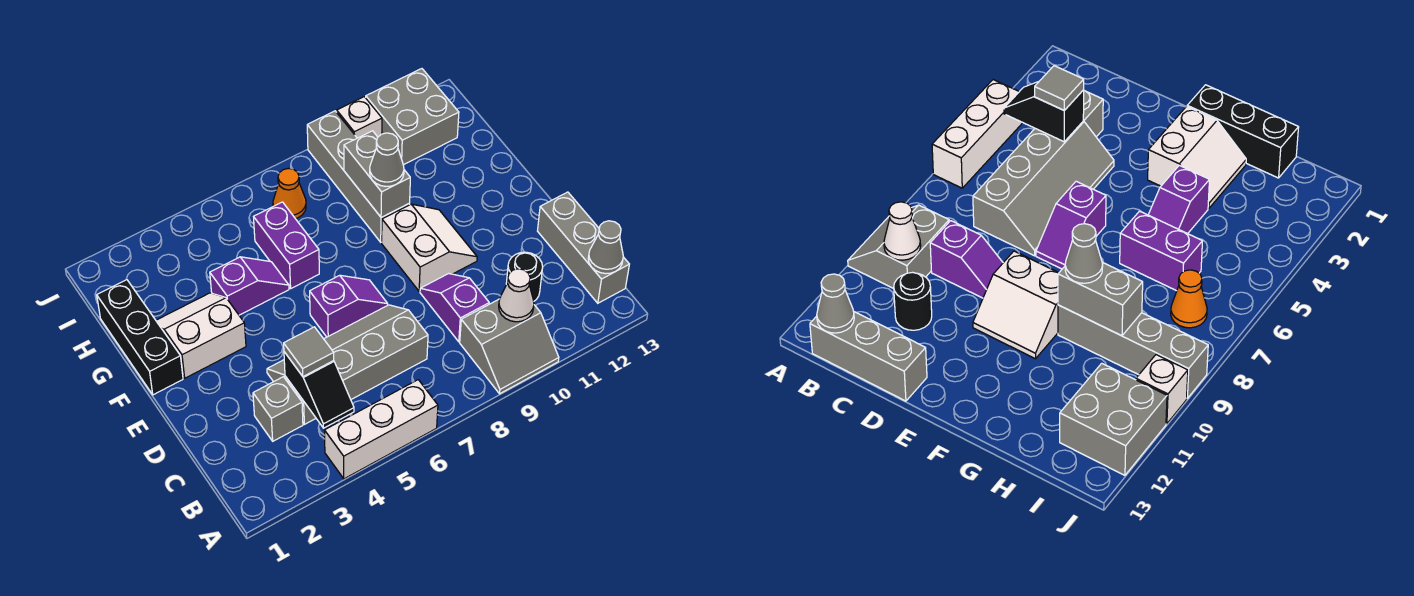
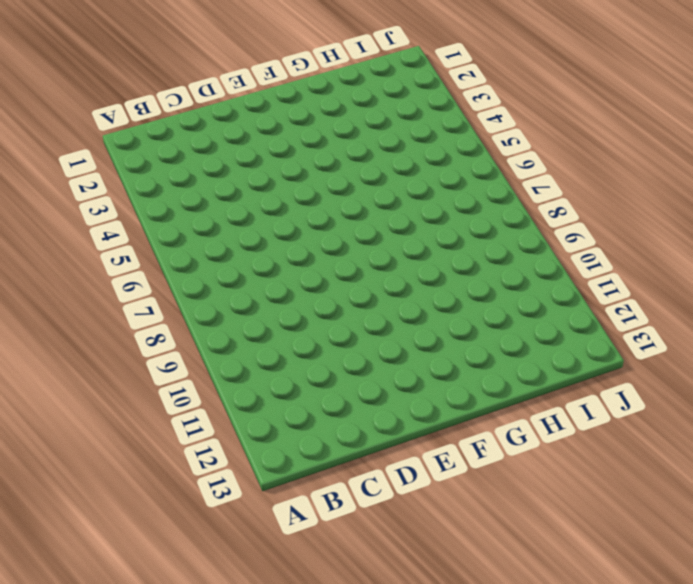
none -> white 1x3 brick [324,380,438,479]
none -> grey 2x2 slope [460,299,559,394]
none -> grey 1x3 brick [538,192,629,303]

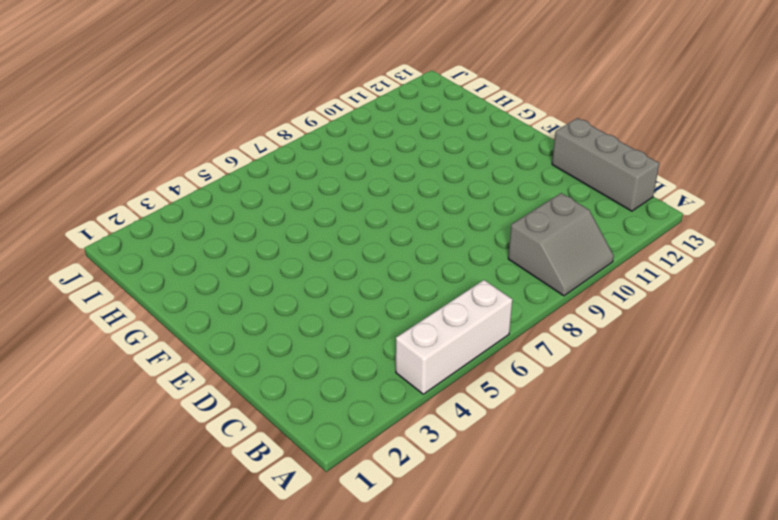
none -> grey 1x1 brick [253,377,303,441]
none -> grey 2x4 slope [267,305,428,424]
none -> purple 1x2 slope [420,274,489,342]

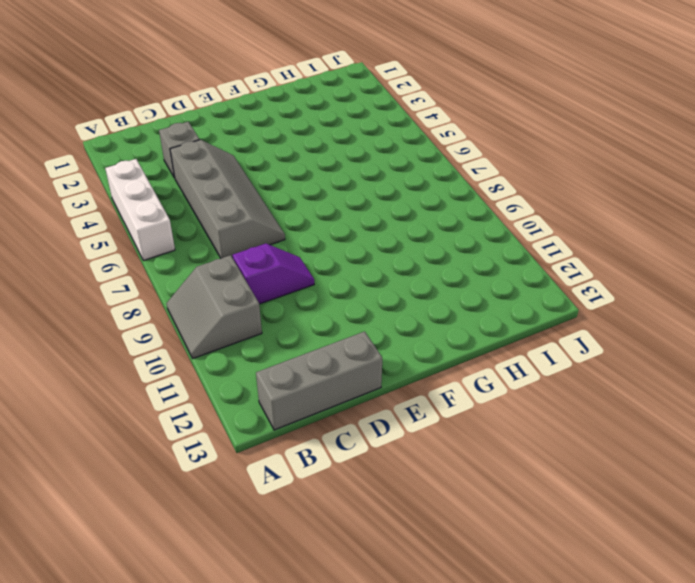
none -> black 1x1 round brick [506,252,543,301]
none -> purple 1x2 slope [310,275,388,337]
none -> white 2x2 slope [382,204,477,291]

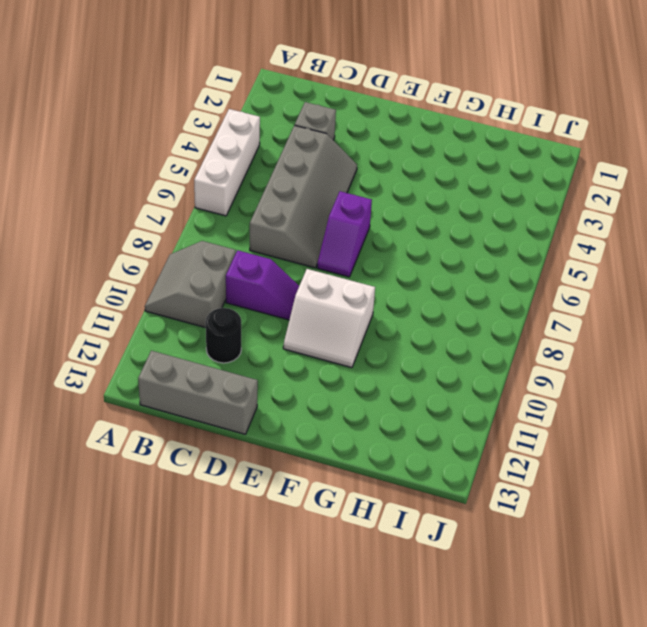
none -> black 1x3 brick [97,280,183,395]
none -> white 2x2 slope [156,293,246,378]
none -> purple 1x2 slope [210,257,289,315]

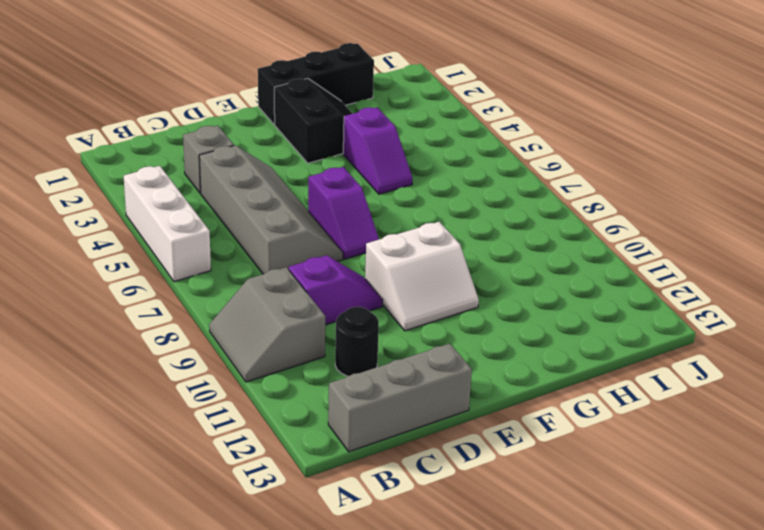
black 2x2 slope [274,78,353,163] -> white 2x2 slope [156,293,246,378]
none -> purple 1x2 brick [254,202,319,288]
none -> grey 1x4 brick [307,111,410,242]
none -> orange 1x1 cone [273,168,306,219]

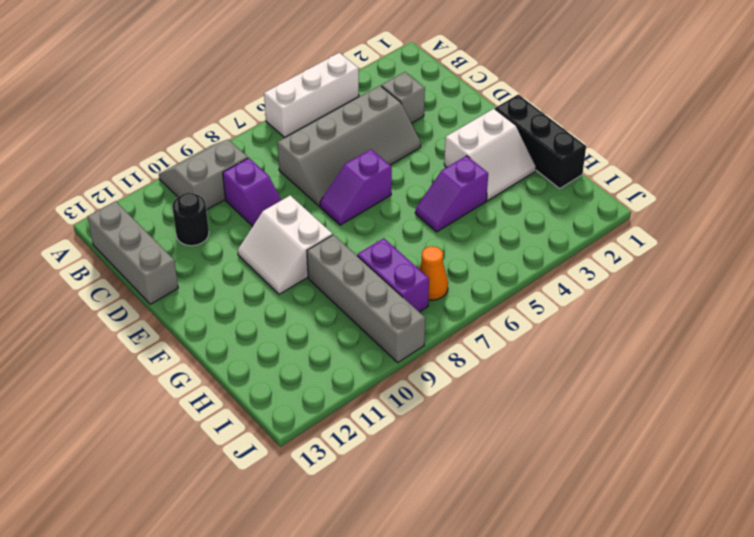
purple 1x2 brick [357,238,429,312] -> purple 1x2 brick moved to [254,202,319,288]
none -> grey 2x2 brick [366,69,459,165]
none -> white 1x1 brick [337,97,382,138]
none -> black 1x2 slope [284,352,354,428]

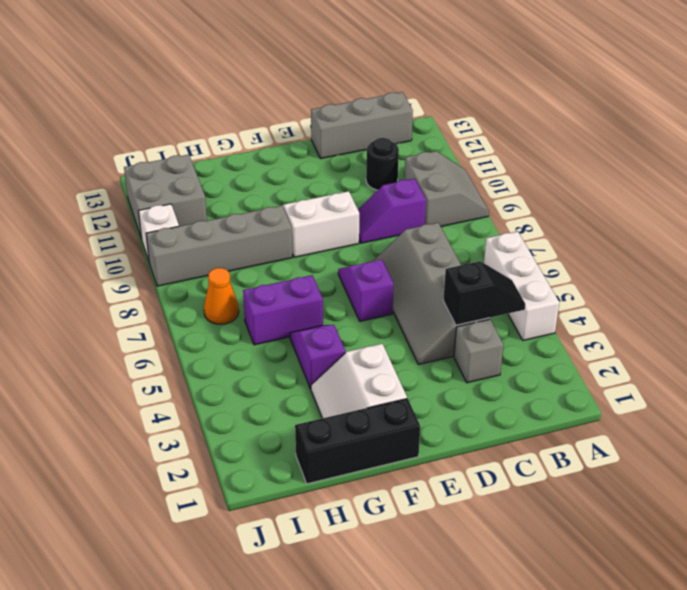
none -> white 1x1 cone [499,269,534,322]
none -> grey 1x1 cone [588,221,623,274]
none -> grey 1x2 brick [344,131,410,217]

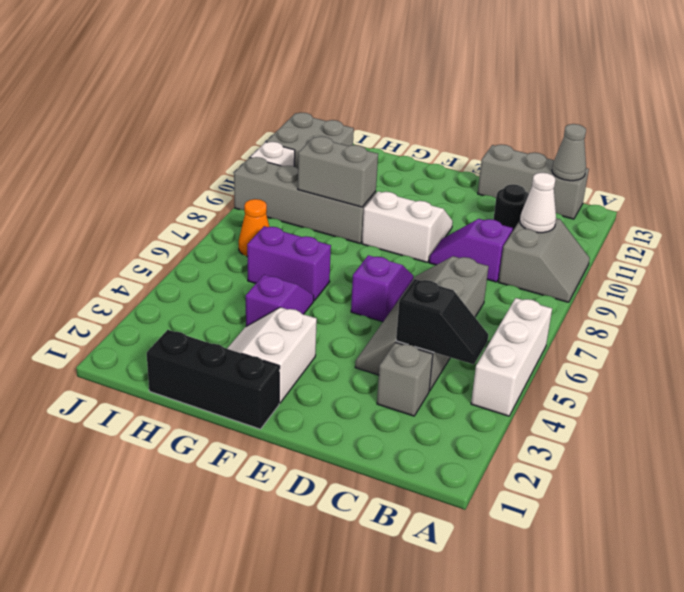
none -> grey 1x1 tile [284,327,334,376]
none -> grey 1x1 cone [370,133,404,186]

